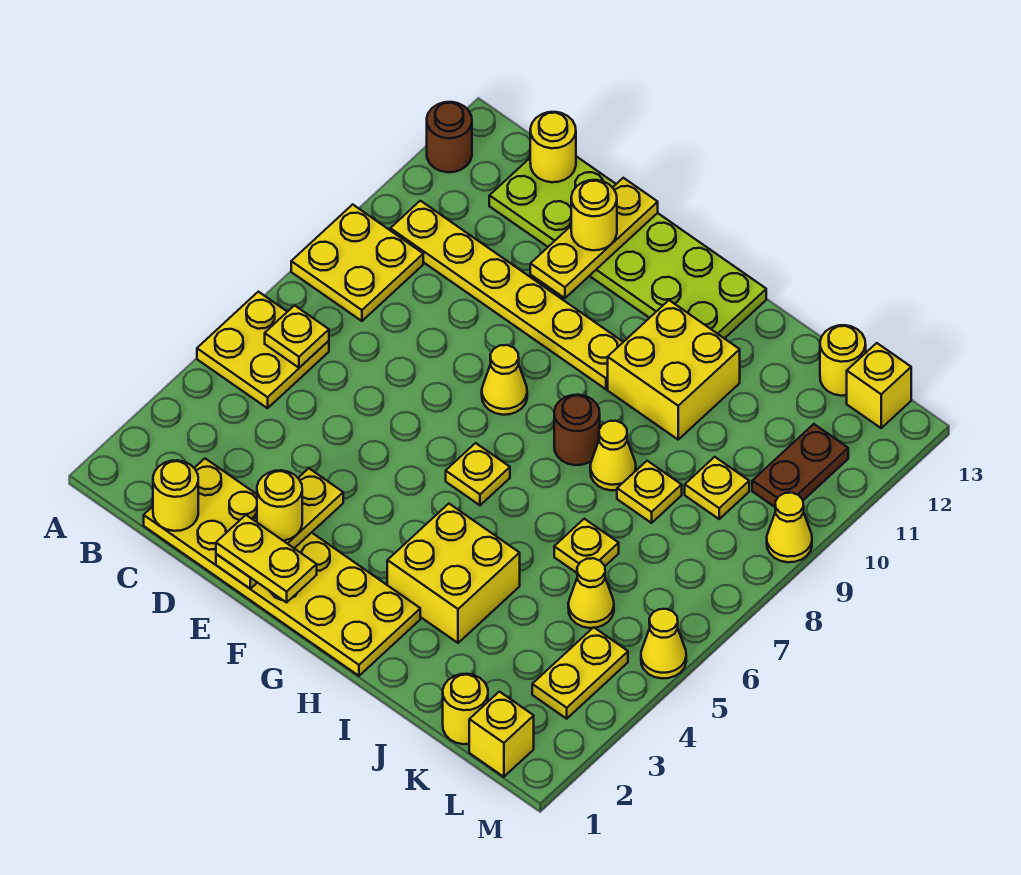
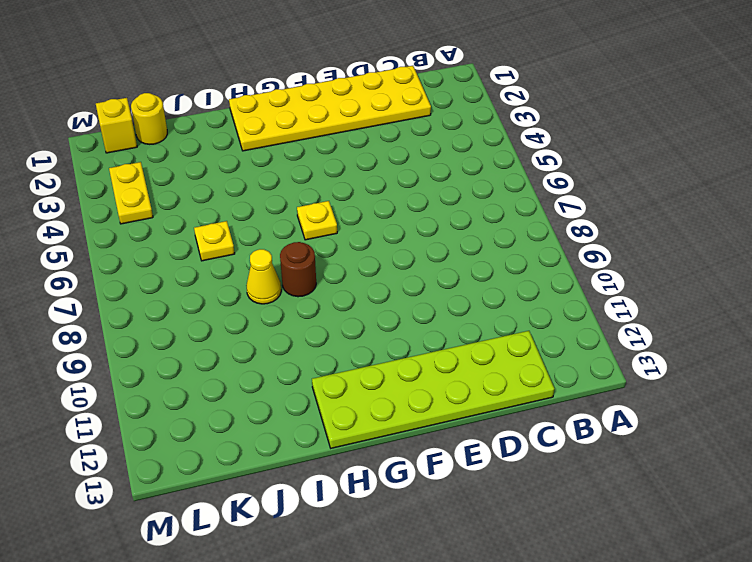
none -> yellow 2x2 plate [197,292,329,408]
none -> yellow 2x2 plate [291,204,423,321]
none -> brown 1x1 round brick [427,102,472,172]
none -> yellow 1x6 plate [390,201,623,389]

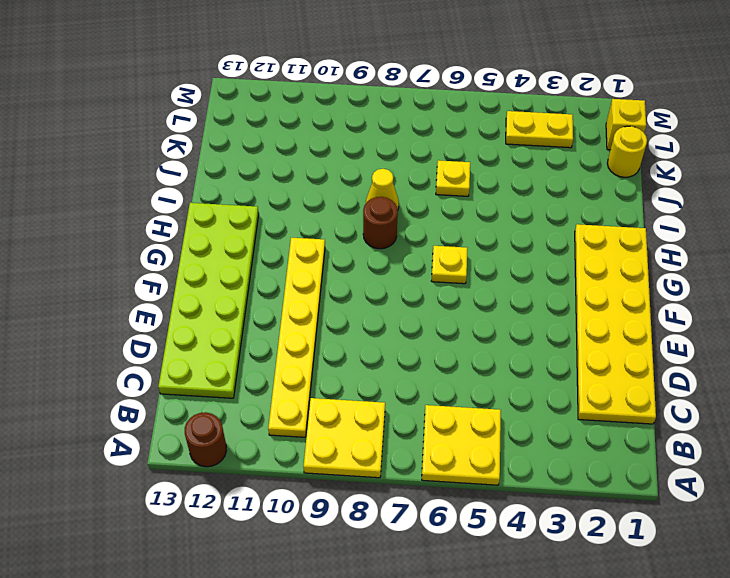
none -> yellow 1x1 cone [482,345,527,415]
none -> yellow 2x2 brick [387,504,520,643]
none -> yellow 2x2 brick [608,300,740,439]
none -> yellow 1x1 plate [617,461,682,523]

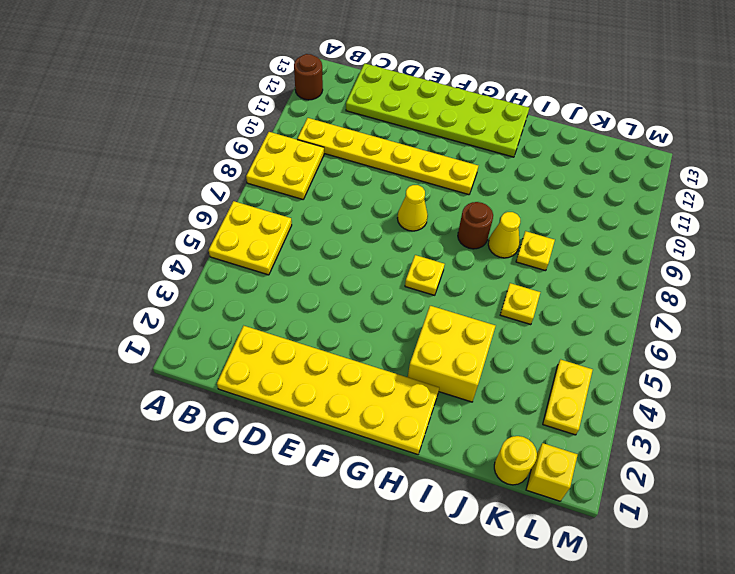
none -> yellow 2x2 brick [608,300,740,439]
none -> yellow 1x1 cone [568,558,614,628]
none -> yellow 1x1 plate [685,457,749,519]
none -> yellow 1x1 round brick [820,325,866,396]

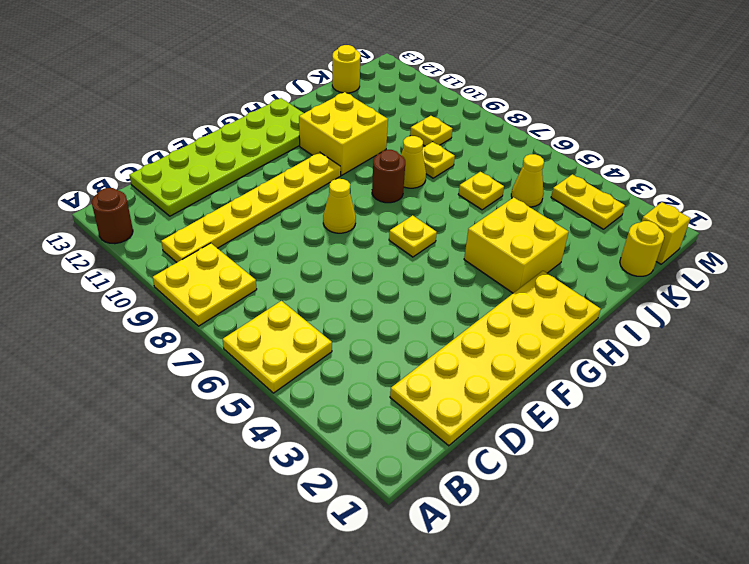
none -> brown 1x2 plate [752,424,848,507]
none -> yellow 1x1 brick [847,343,911,428]
none -> yellow 1x1 cone [641,609,686,678]
none -> yellow 1x1 cone [767,493,812,562]

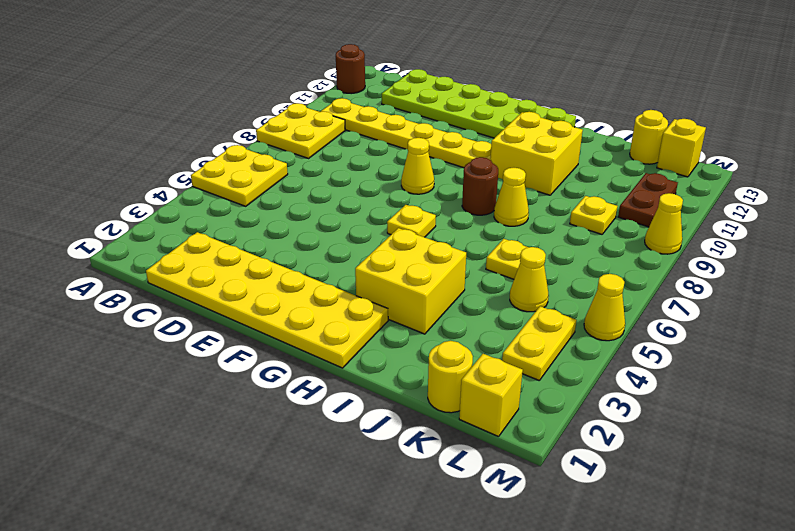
none -> yellow 1x1 plate [617,461,682,523]
none -> yellow 1x1 plate [265,305,329,368]
none -> yellow 1x1 round brick [153,460,198,531]
none -> yellow 1x1 round brick [530,112,576,182]

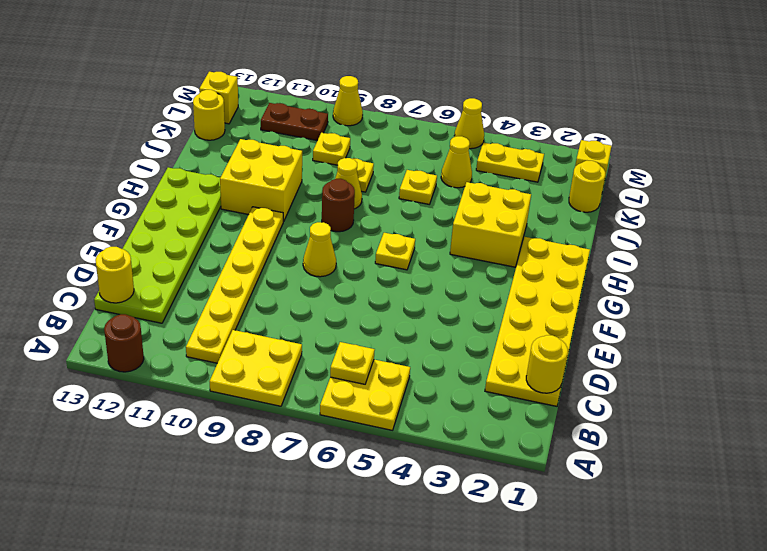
none -> yellow 1x3 plate [216,468,343,589]
none -> yellow 1x3 plate [530,178,658,298]
none -> yellow 1x2 plate [216,515,317,602]
none -> yellow 1x1 round brick [257,470,302,541]

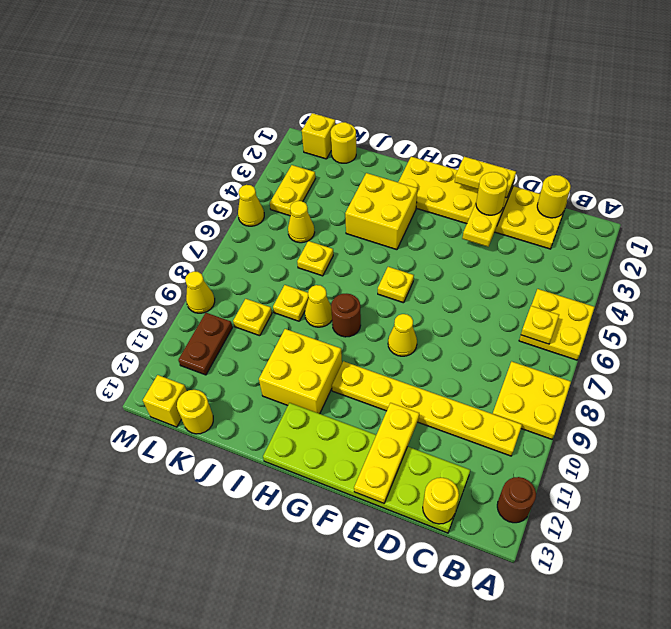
none -> yellow 1x1 round brick [571,180,617,250]

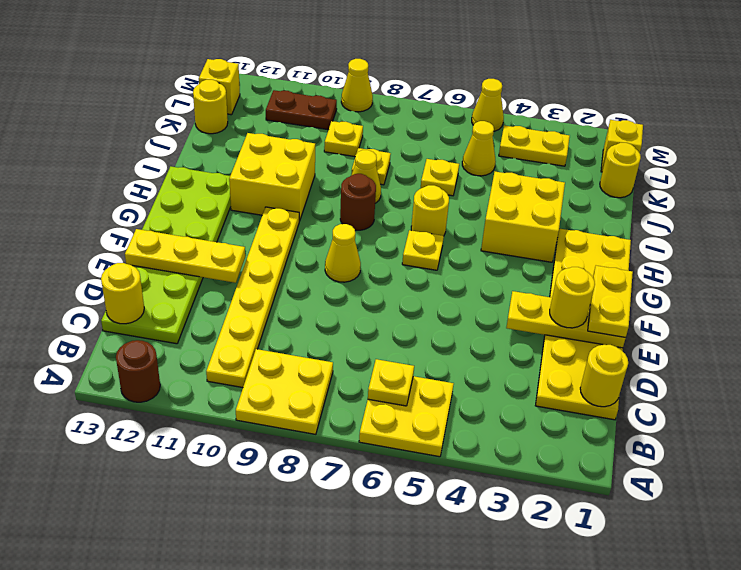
yellow 1x1 round brick [411,185,449,236] -> yellow 1x1 round brick moved to [571,180,617,250]

